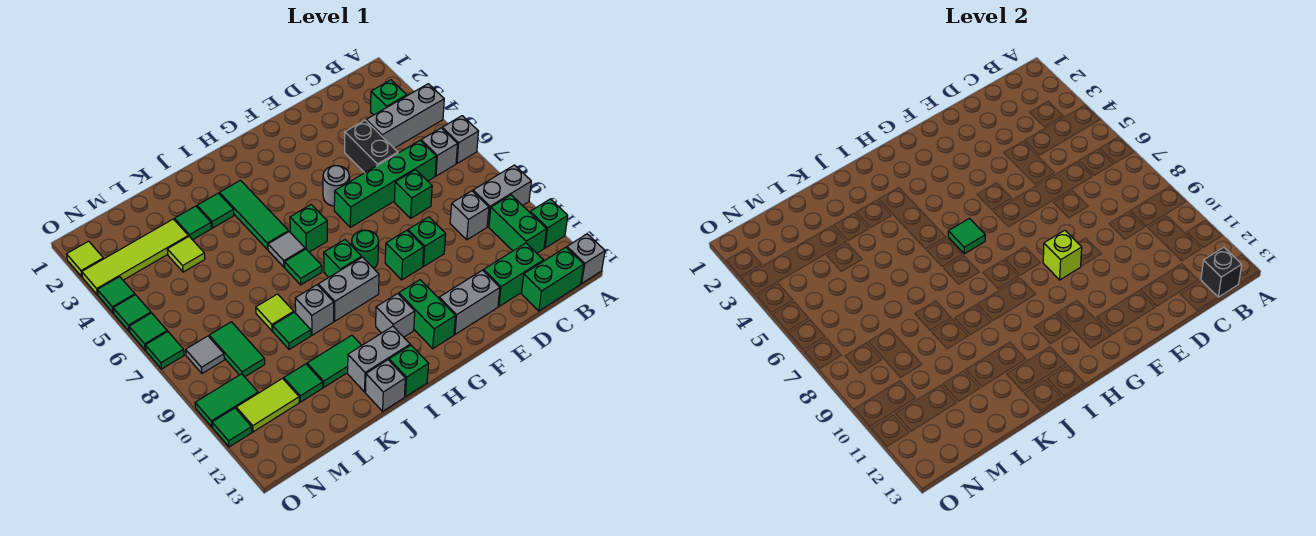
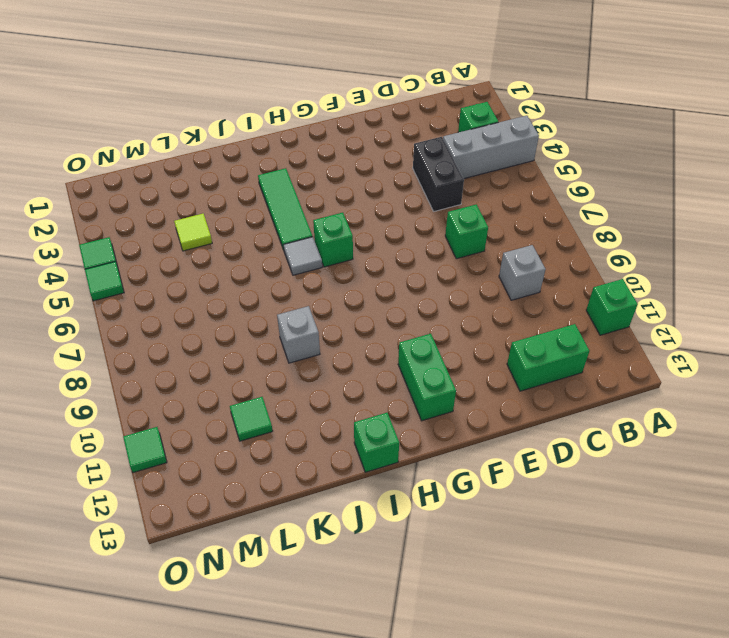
none -> grey 1x1 brick [442,116,479,163]
none -> grey 1x2 brick [473,165,531,227]
none -> grey 1x1 brick [567,234,605,283]
none -> grey 1x1 brick [421,128,457,176]

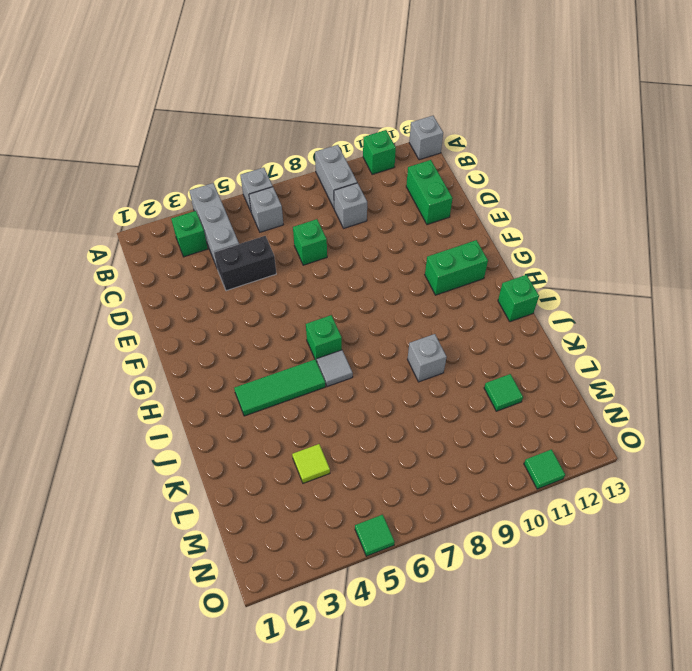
none -> green 1x2 brick [489,195,546,253]
none -> green 1x2 brick [521,247,584,311]
none -> green 1x4 brick [334,141,436,227]
none -> green 1x1 brick [408,217,446,266]

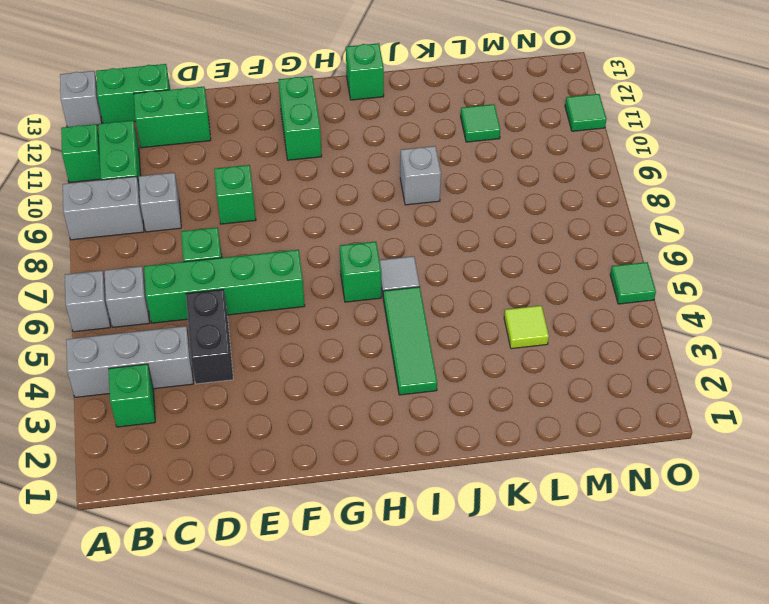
none -> grey 1x2 brick [439,270,500,334]
none -> grey 1x1 round brick [323,166,349,206]
none -> green 1x1 brick [385,230,424,280]
none -> green 1x1 round brick [352,230,379,268]

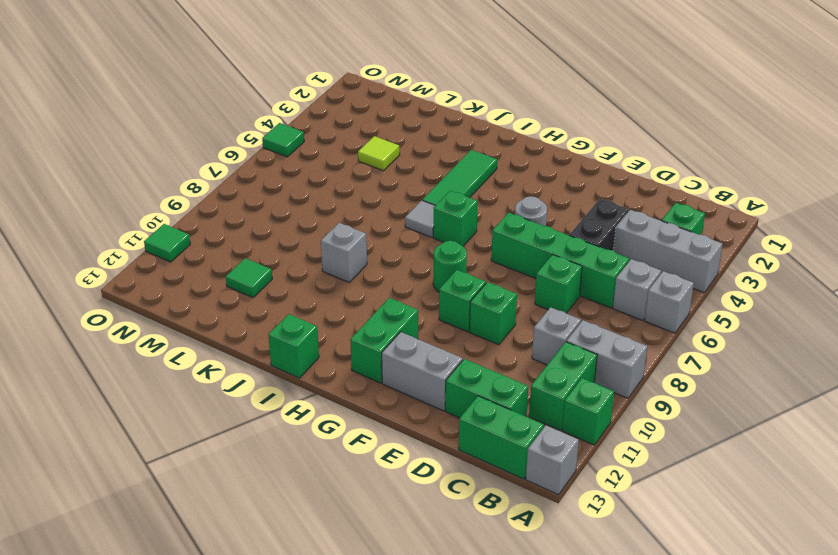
none -> green 1x1 brick [324,240,362,277]
none -> grey 1x2 brick [318,257,379,321]
none -> grey 1x1 brick [376,294,415,337]
none -> green 1x1 tile [285,249,322,285]

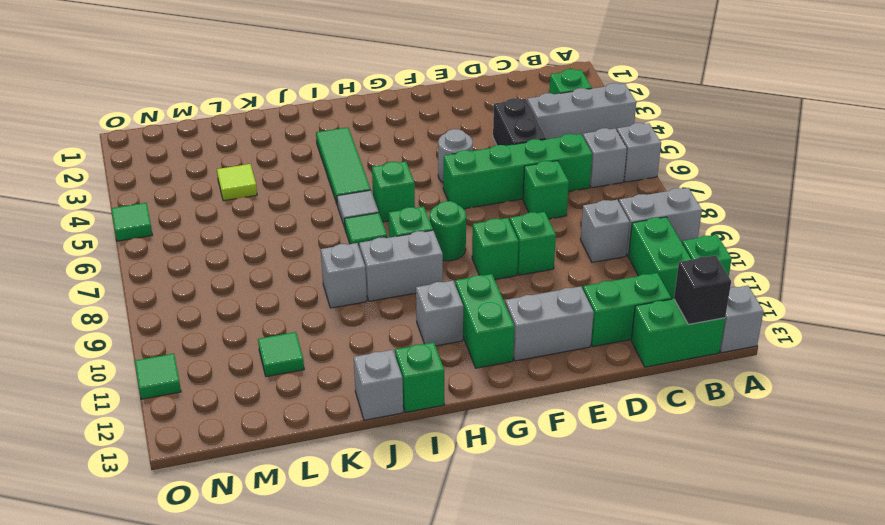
none -> grey 1x2 brick [348,326,410,392]
none -> green 1x1 tile [197,193,234,228]
none -> green 1x2 tile [307,335,362,387]
none -> green 1x1 tile [174,206,212,240]

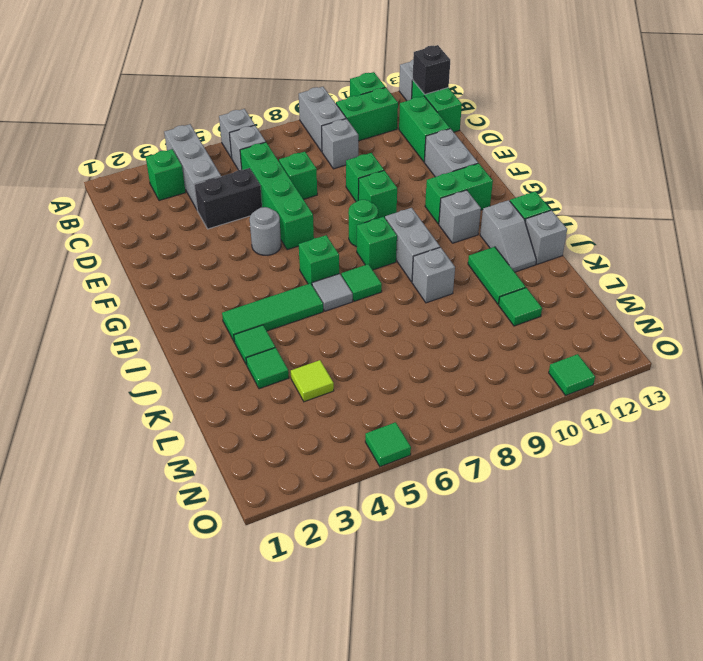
grey 1x2 slope [480,200,536,272] -> grey 1x2 brick [348,326,410,392]
none -> lime 1x1 tile [256,294,294,331]
none -> green 1x1 tile [273,312,311,349]
none -> lime 1x4 tile [82,219,188,295]
none -> green 1x2 tile [209,322,265,377]

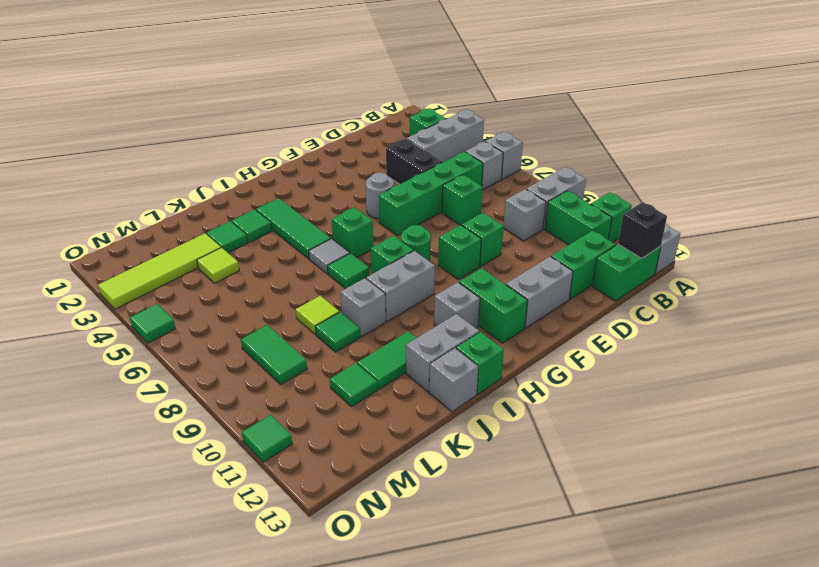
none -> lime 1x2 tile [236,379,299,432]
none -> grey 1x1 tile [186,336,224,374]
none -> green 1x2 tile [195,374,258,427]
none -> lime 1x1 tile [66,241,103,277]

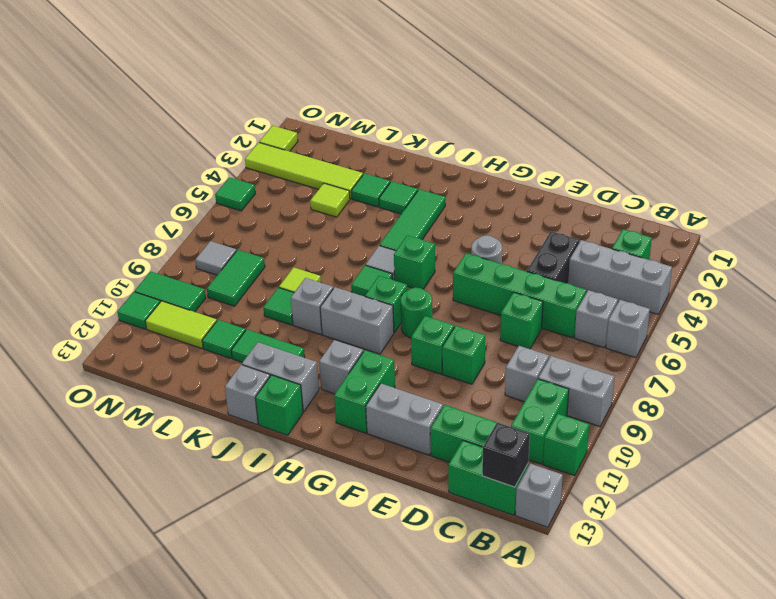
none -> green 1x1 tile [97,277,135,313]
none -> green 1x1 tile [129,313,167,350]
none -> green 1x1 tile [145,331,184,369]
none -> lime 1x1 brick [1043,230,1082,280]

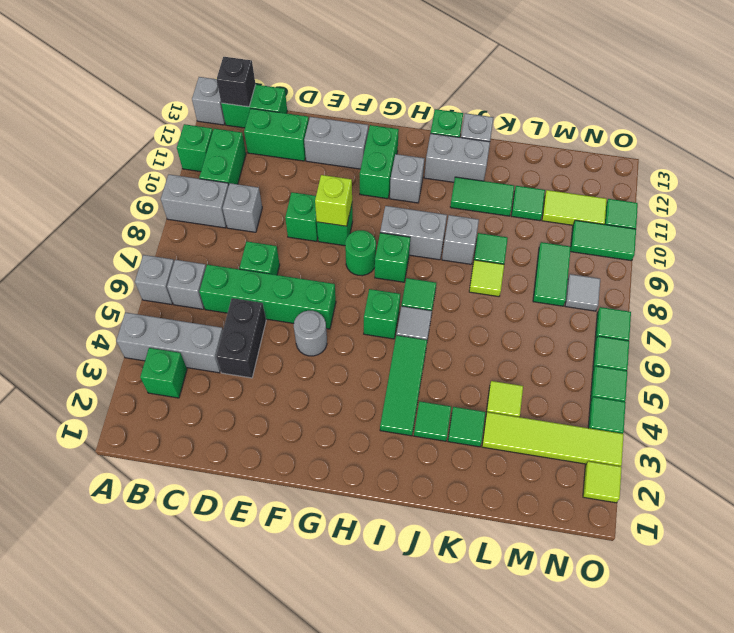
none -> green 1x1 tile [948,218,985,254]

